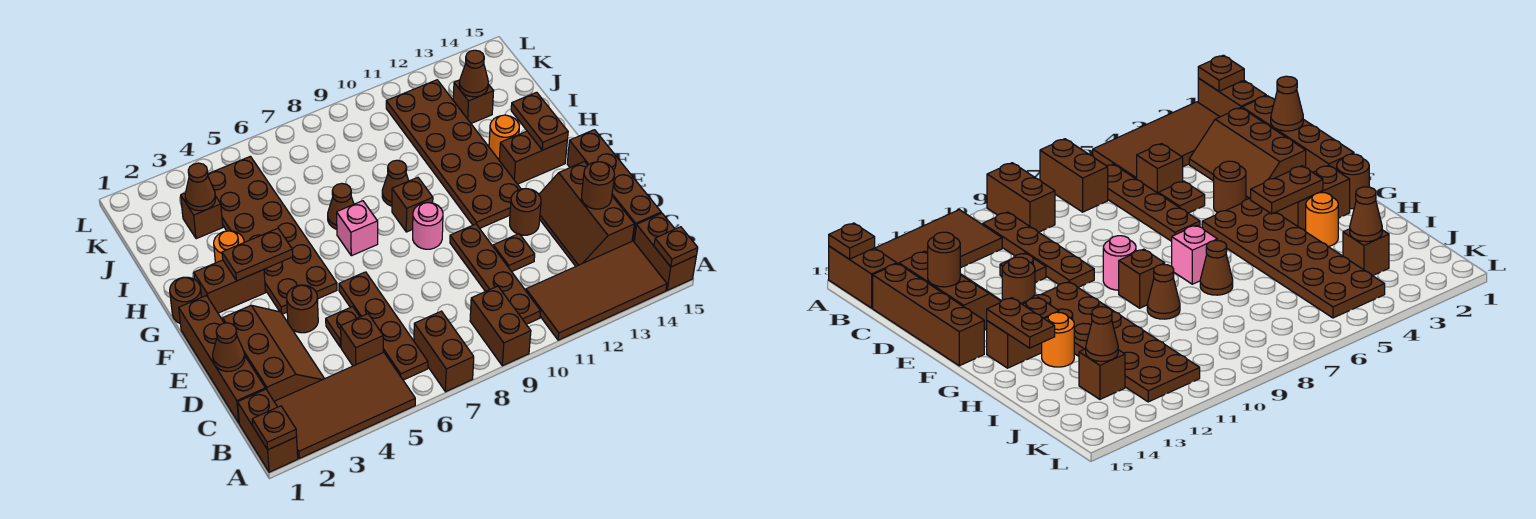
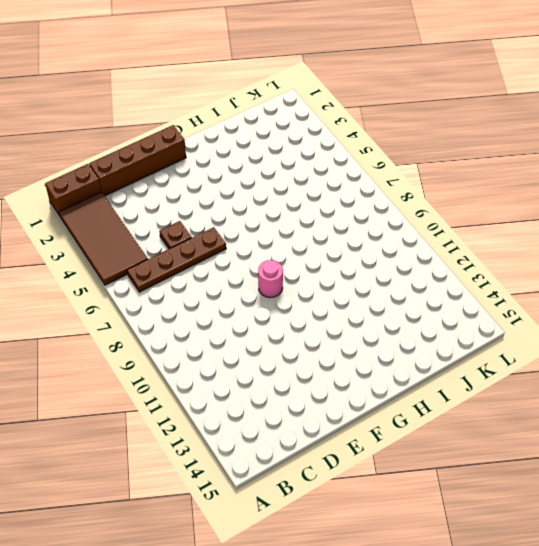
none -> brown 1x2 brick [414,311,474,392]
none -> brown 1x2 brick [470,286,531,366]
none -> brown 2x4 tile [526,241,667,340]
none -> brown 1x2 brick [634,213,696,291]

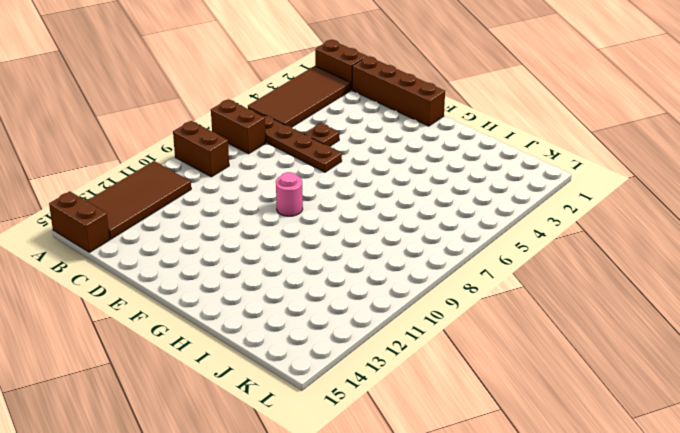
none -> brown 1x4 plate [450,224,541,324]
none -> brown 2x3 slope [223,305,324,401]
none -> brown 1x1 brick [341,314,383,366]
none -> brown 2x3 slope [539,162,634,266]

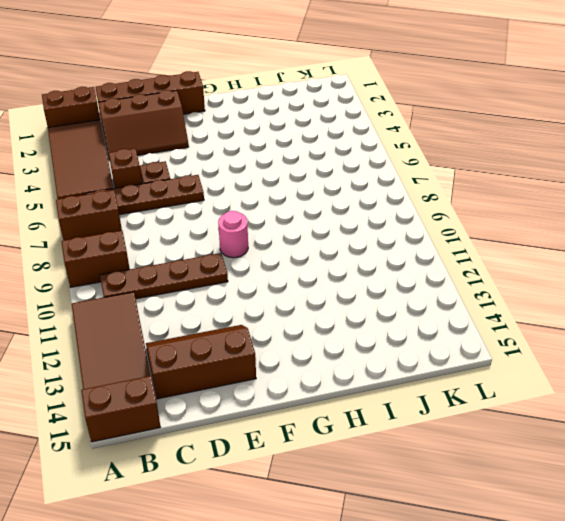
none -> brown 1x4 brick [567,130,661,241]
none -> brown 1x1 plate [493,234,535,272]
none -> brown 1x1 round brick [287,285,318,333]
none -> brown 1x1 round brick [510,189,541,235]

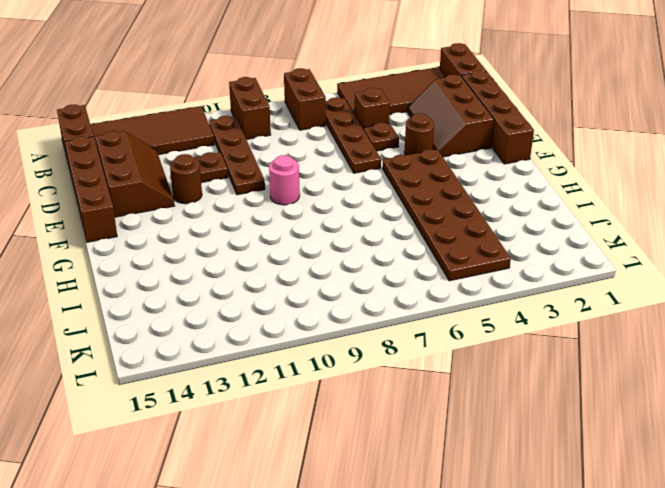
none -> brown 2x6 plate [386,80,521,228]
none -> brown 1x1 round brick [170,277,202,323]
none -> brown 1x2 brick [194,260,266,313]
none -> pink 1x1 brick [337,201,378,256]

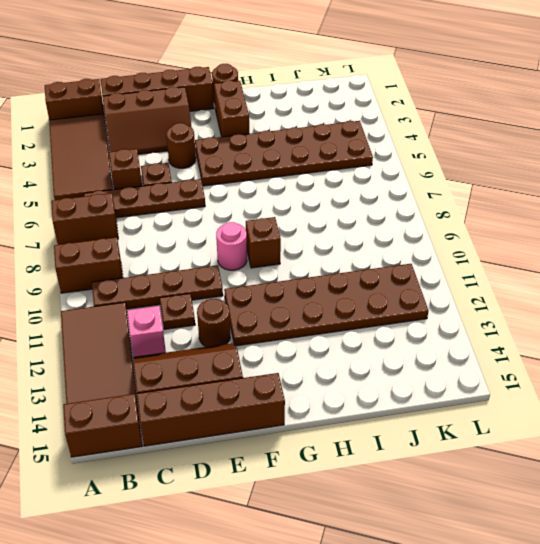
pink 1x1 brick [127,306,166,357] -> pink 1x1 brick moved to [337,201,378,256]
none -> brown 1x2 brick [499,131,567,184]
none -> orange 1x1 round brick [214,231,244,263]
none -> brown 1x1 cone [328,184,354,229]
none -> brown 1x1 cone [382,160,409,206]

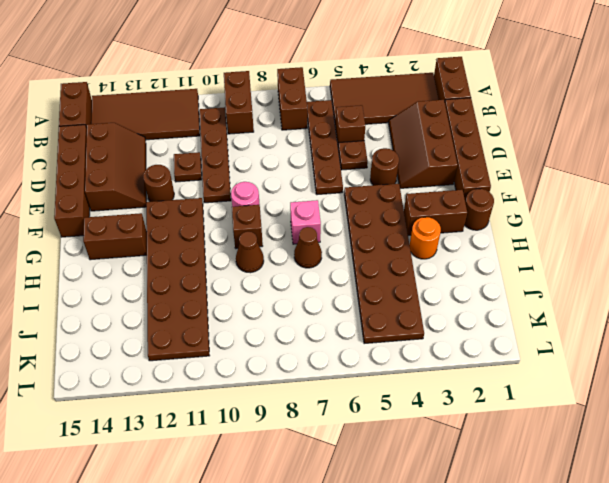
none -> orange 1x1 round brick [489,115,519,160]
none -> brown 1x1 brick [181,193,223,239]
none -> brown 1x1 brick [453,80,494,123]
none -> brown 1x1 plate [252,406,297,450]

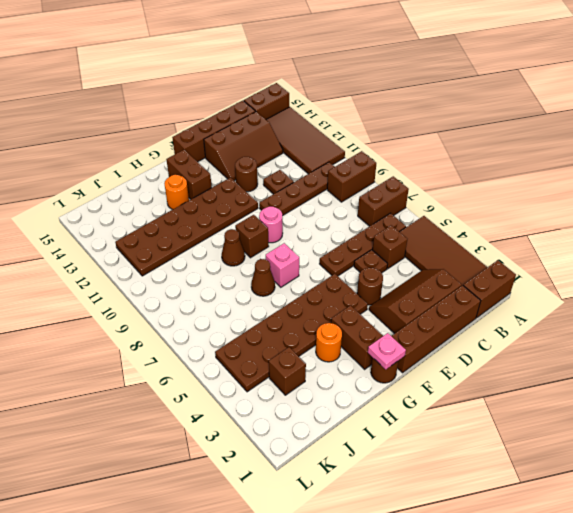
pink 1x1 plate [368,333,406,369] -> none
none -> brown 1x1 brick [453,80,494,123]
none -> brown 1x1 plate [252,406,297,450]
none -> brown 1x1 plate [654,227,698,267]
none -> brown 1x1 cone [213,323,245,372]

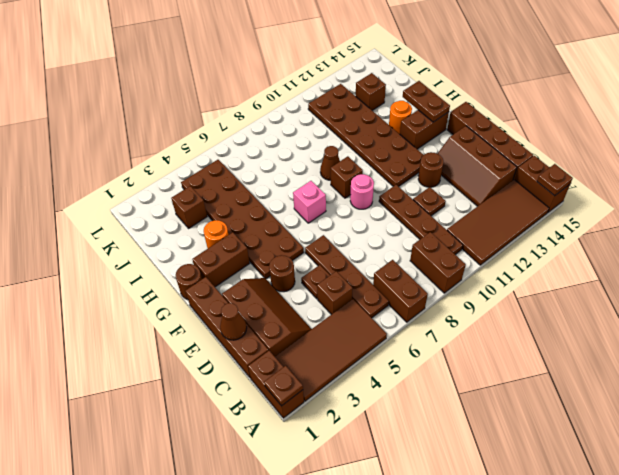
none -> brown 1x1 cone [328,184,354,229]
none -> brown 1x1 round brick [582,162,614,209]
none -> brown 1x2 plate [222,229,293,281]
none -> brown 1x1 cone [185,163,216,211]

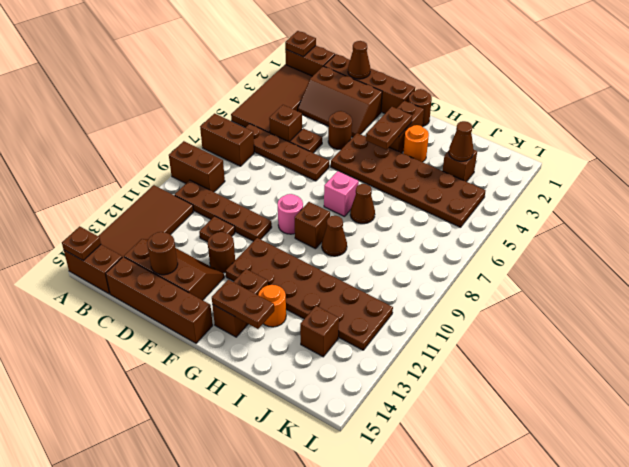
none -> brown 1x1 cone [459,50,488,97]

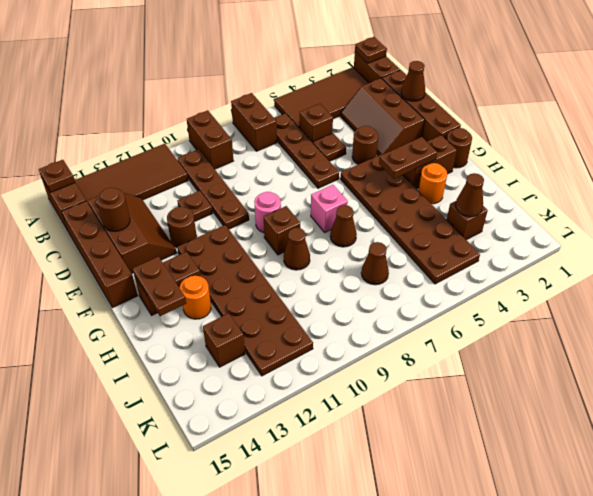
brown 1x1 cone [361,242,389,285] -> brown 1x1 cone moved to [459,50,488,97]

